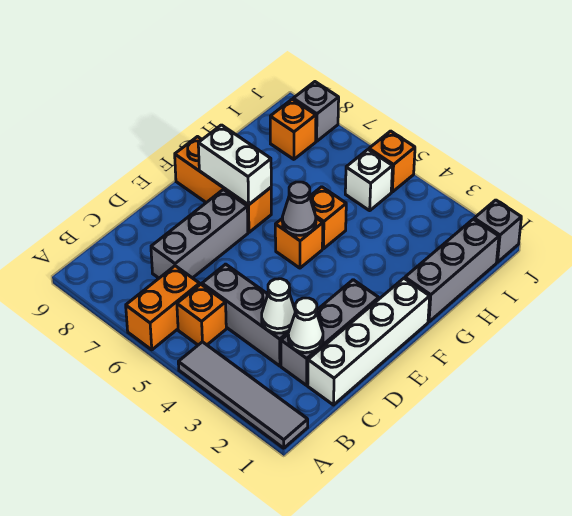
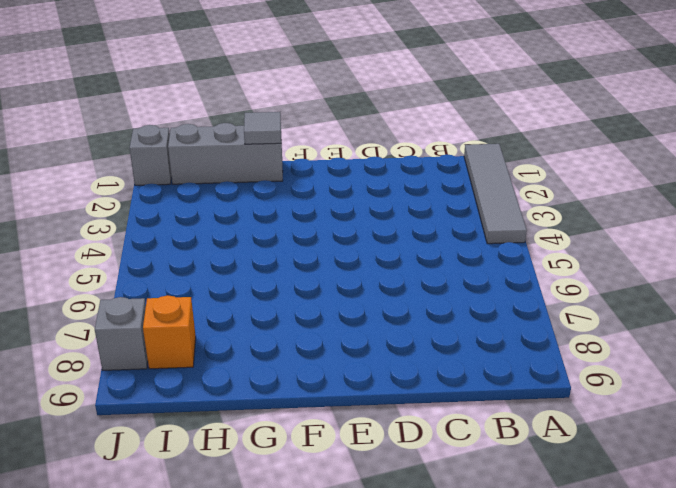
grey 1x1 tile [244,112,281,144] -> none
none -> orange 1x2 brick [126,266,200,350]
none -> orange 1x1 brick [177,284,226,345]
none -> white 1x4 brick [308,278,430,405]

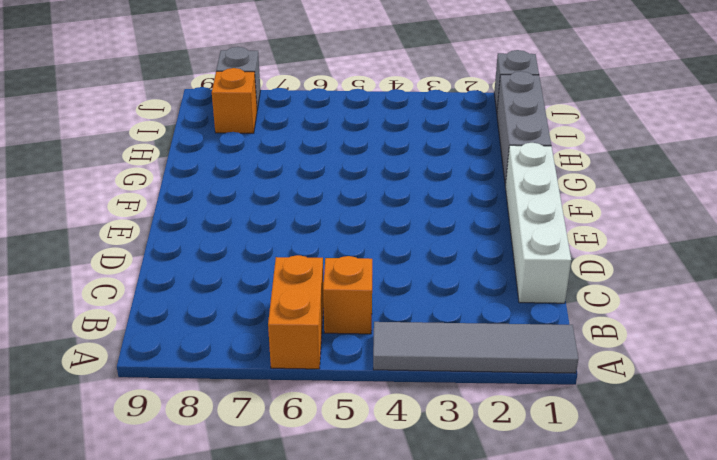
none -> grey 1x3 brick [281,280,379,385]
none -> grey 1x3 brick [202,264,289,366]
none -> grey 1x3 brick [151,190,248,278]

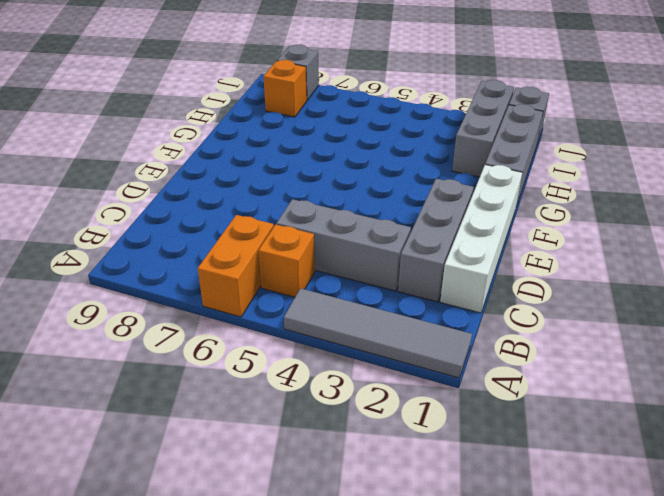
grey 1x3 brick [452,80,514,177] -> grey 1x3 brick moved to [151,190,248,278]
none -> orange 1x1 brick [275,218,323,268]
none -> orange 1x3 brick [175,137,271,232]
none -> orange 1x1 brick [310,187,346,249]

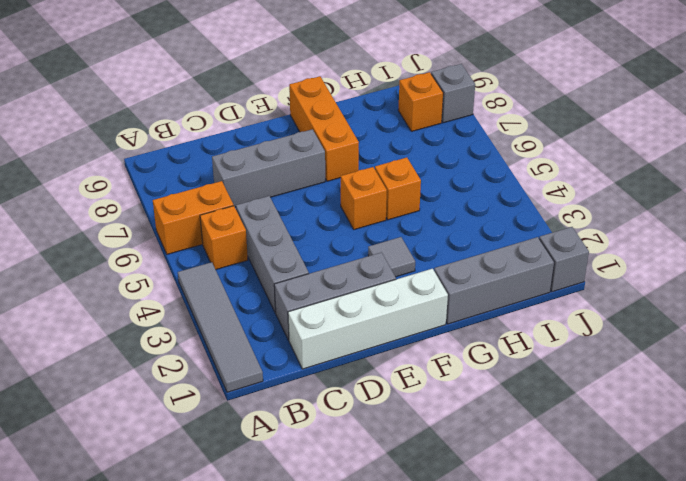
grey 1x1 tile [368,237,415,277] -> none
none -> white 1x1 brick [345,150,392,211]
none -> orange 1x1 brick [369,131,415,192]
none -> white 1x1 cone [288,298,323,353]

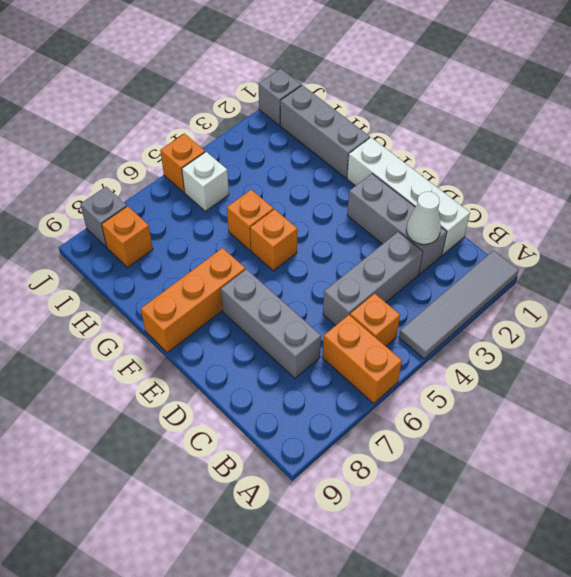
none -> white 1x1 cone [262,279,295,333]
none -> grey 1x1 cone [282,182,316,235]
none -> white 1x2 brick [198,125,271,205]

